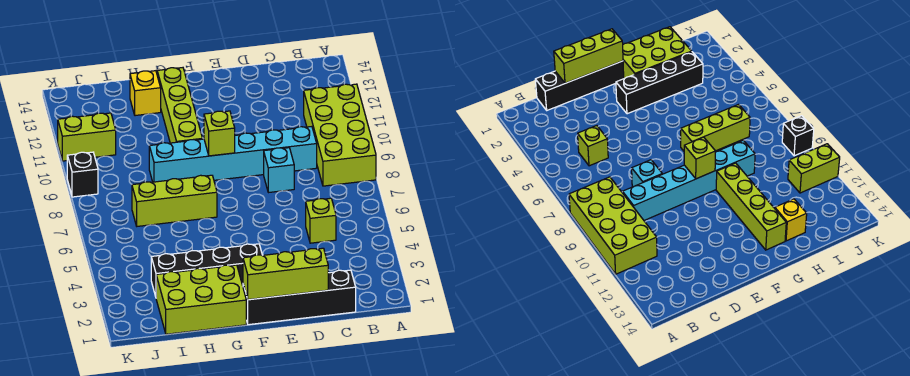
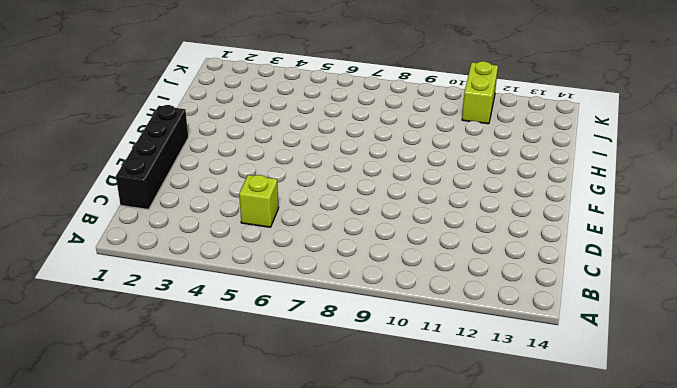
none -> lime 2x4 brick [304,84,376,186]
none -> cyan 1x6 brick [149,127,317,182]
none -> cyan 1x1 brick [264,148,294,193]

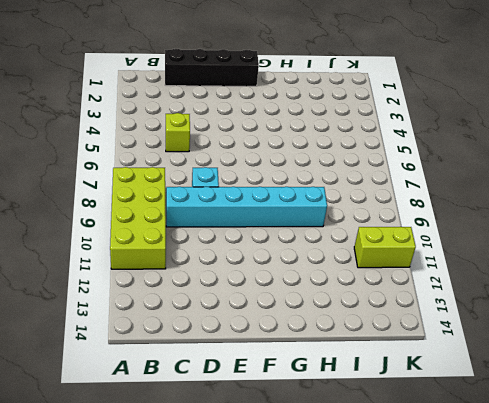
none -> black 1x4 brick [151,244,262,297]
none -> lime 2x3 brick [156,265,246,334]
none -> lime 1x3 brick [132,175,217,226]

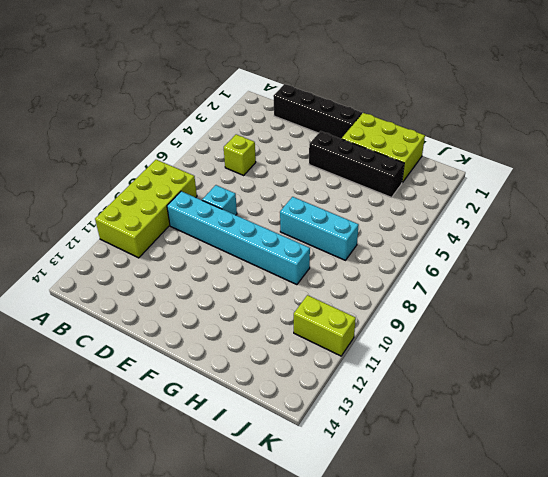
cyan 1x3 brick [280,197,359,260] -> lime 1x3 brick [132,175,217,226]
none -> lime 1x4 brick [157,68,203,143]
none -> yellow 1x1 brick [130,71,161,116]
none -> black 1x1 brick [67,152,98,197]

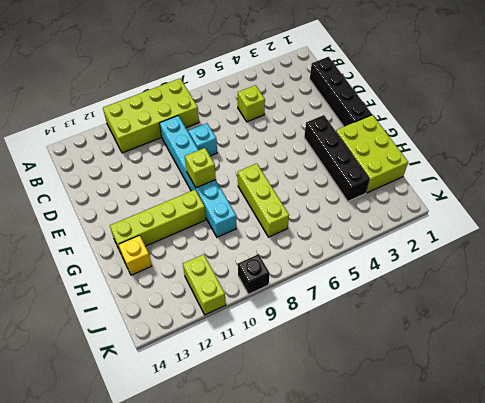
none -> lime 1x3 brick [243,248,328,300]

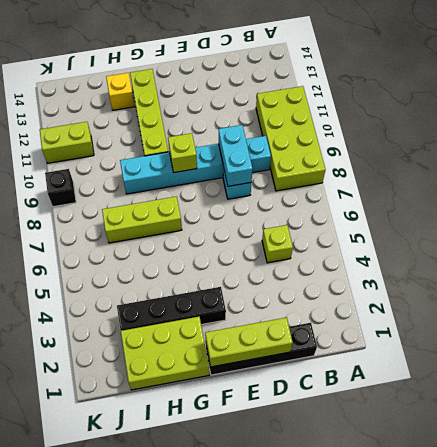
cyan 1x2 brick [219,125,253,186] -> none

